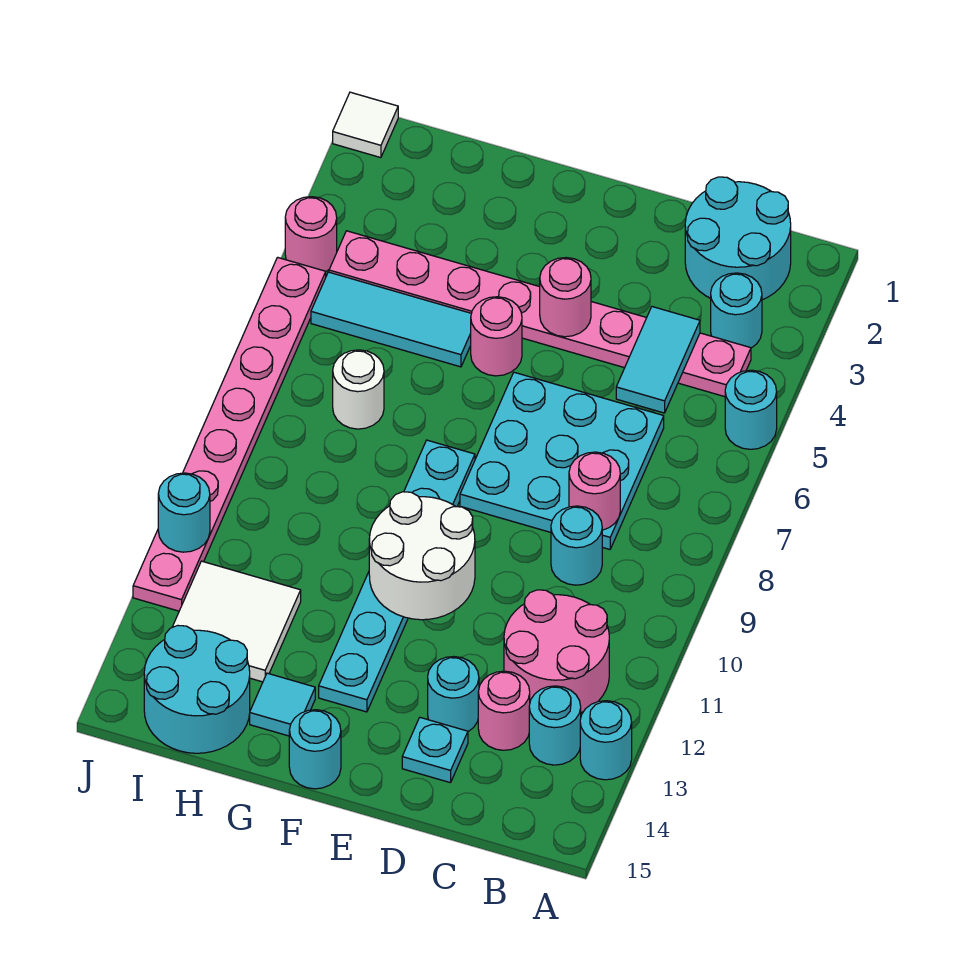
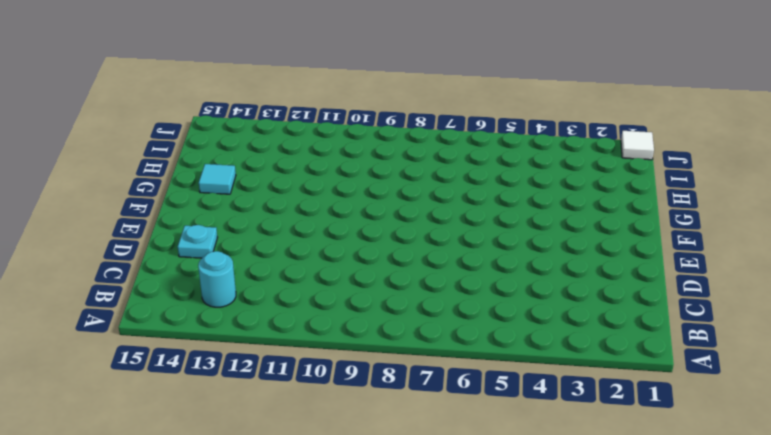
none -> cyan 1x1 round brick [725,370,777,449]
none -> cyan 1x1 round brick [580,701,632,780]
none -> cyan 2x2 round brick [685,177,791,300]

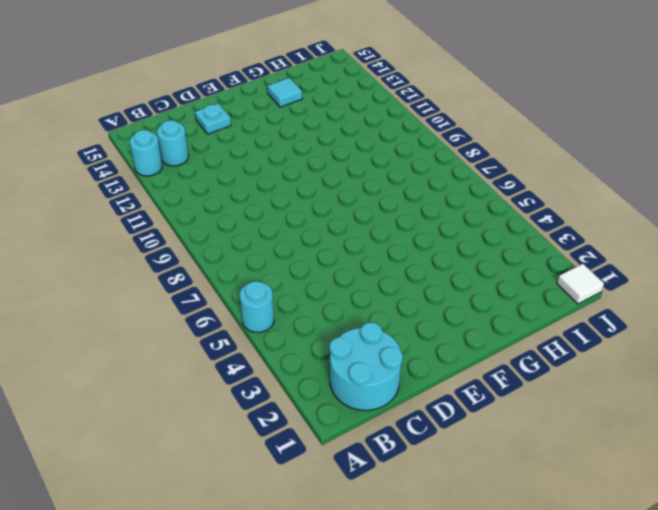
none -> cyan 1x1 round brick [711,273,762,348]
none -> pink 1x8 plate [329,231,751,397]
none -> pink 2x2 round brick [504,590,609,713]

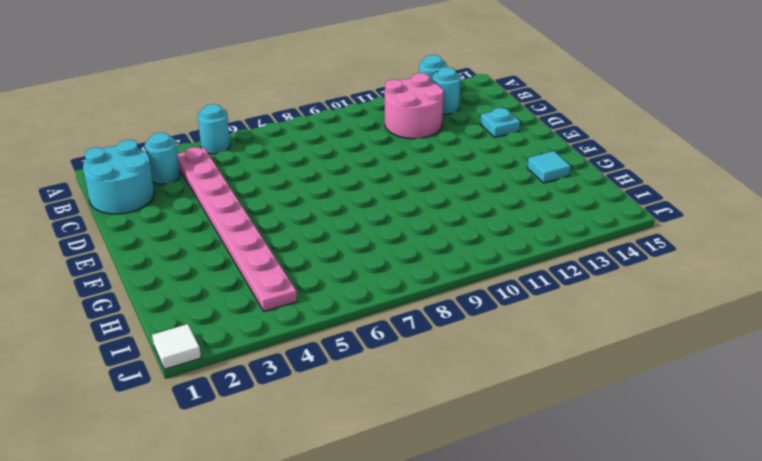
none -> cyan 3x3 plate [460,372,664,549]
none -> cyan 1x1 round brick [551,506,602,585]
none -> pink 1x1 round brick [478,671,530,750]

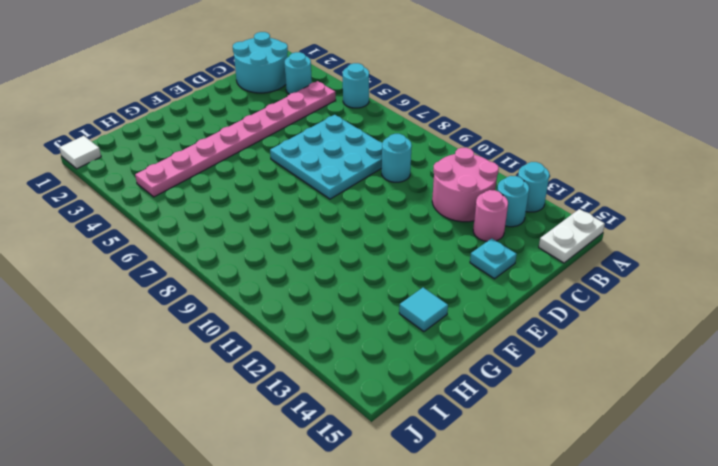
white 1x2 plate [539,209,605,263] -> none
none -> cyan 1x1 round brick [428,657,479,731]
none -> pink 1x1 round brick [471,297,522,376]
none -> cyan 1x6 plate [319,440,475,712]

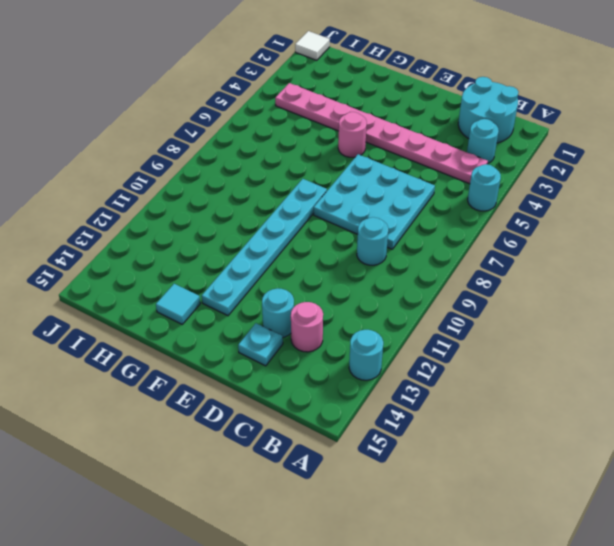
none -> pink 2x2 round brick [504,590,609,713]
none -> cyan 1x1 round brick [529,686,581,765]
none -> cyan 1x1 round brick [289,710,341,789]

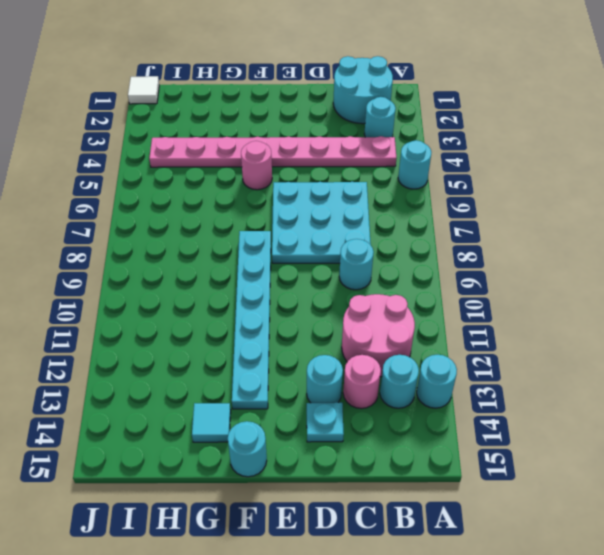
none -> cyan 1x3 tile [311,272,471,367]
none -> white 1x1 round brick [333,350,384,429]
none -> white 2x2 tile [173,561,301,682]

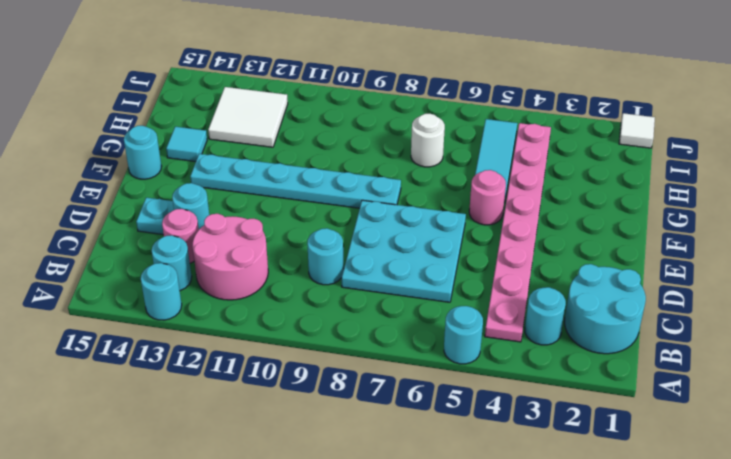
none -> cyan 2x2 round brick [144,626,250,753]
none -> pink 1x1 round brick [285,197,337,271]
none -> pink 1x8 plate [133,257,326,611]

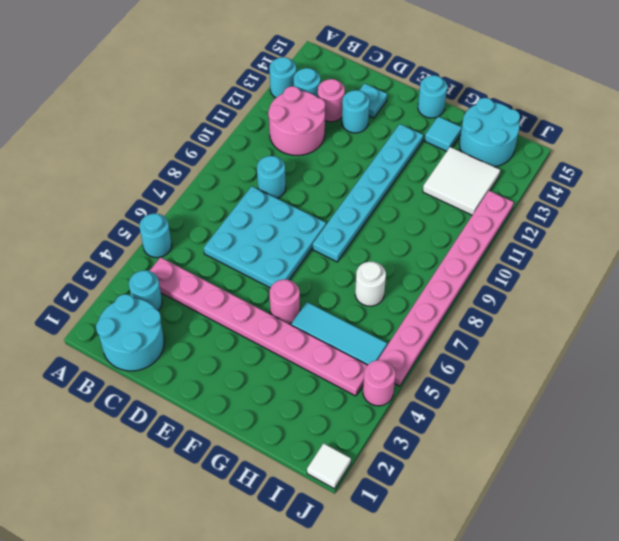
none -> cyan 1x2 tile [616,307,700,413]
none -> pink 1x1 round brick [569,452,620,530]
none -> pink 1x1 round brick [540,258,591,337]

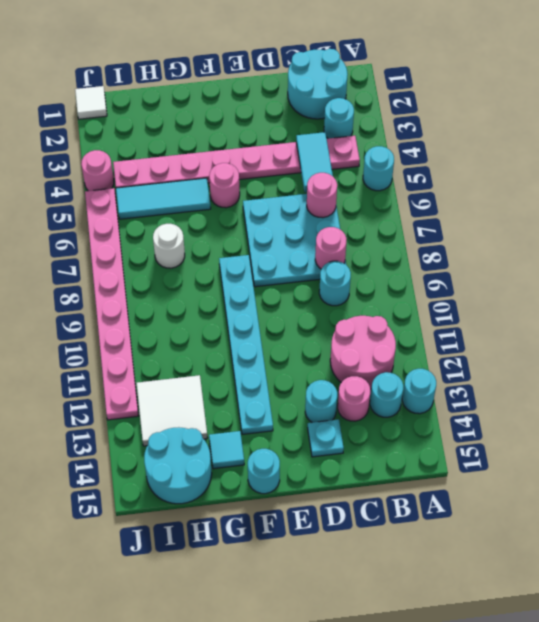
pink 1x1 round brick [307,173,337,218] -> pink 1x1 round brick moved to [540,258,591,337]
none -> white 2x2 round brick [369,492,475,620]
none -> cyan 1x1 round brick [158,473,210,552]

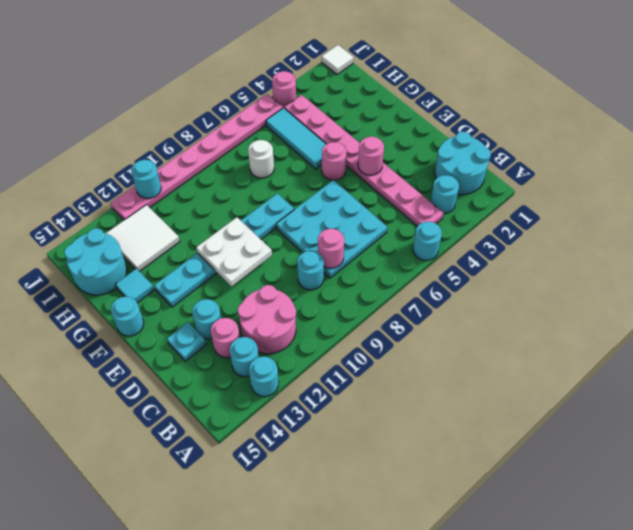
white 2x2 plate [196,217,272,286] -> white 2x2 round brick [369,492,475,620]
none -> cyan 1x2 tile [616,307,700,413]

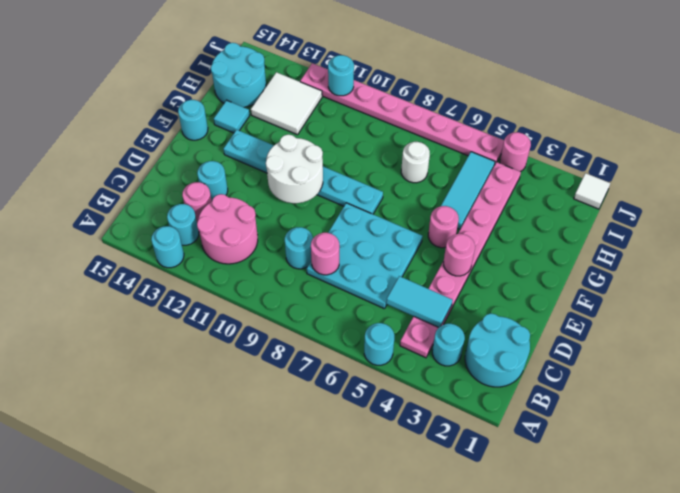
none -> cyan 1x1 plate [402,718,468,783]

